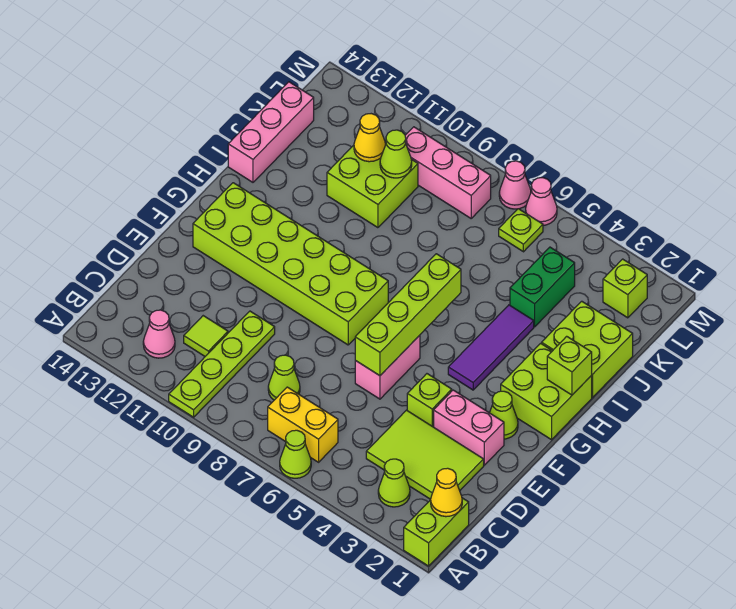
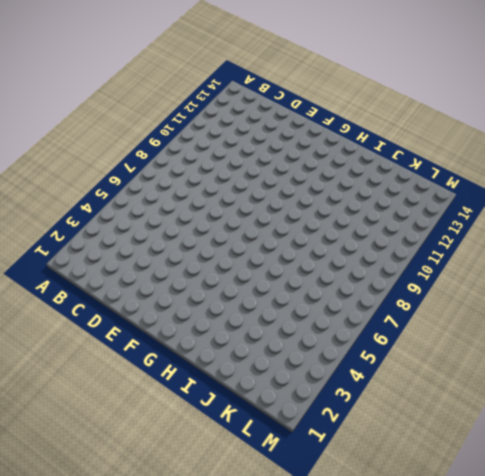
none -> lime 1x2 brick [404,498,469,566]
none -> lime 1x1 cone [280,430,311,478]
none -> lime 1x4 plate [169,311,275,417]
none -> lime 1x1 cone [378,459,410,507]

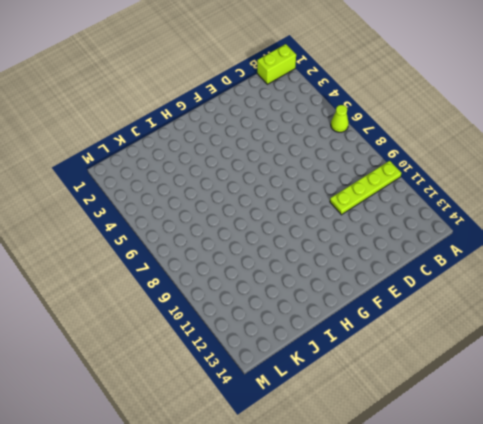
none -> lime 1x1 cone [378,459,410,507]
none -> yellow 1x2 brick [268,387,338,462]
none -> pink 1x1 cone [143,310,175,358]
none -> lime 2x3 tile [366,410,484,499]

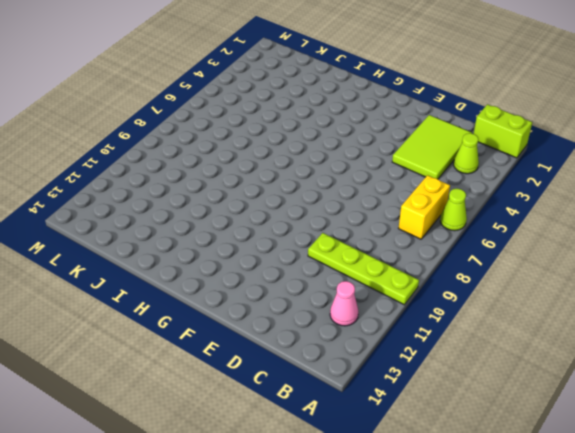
none -> lime 1x1 cone [268,355,300,400]
none -> lime 1x1 tile [184,316,228,356]
none -> pink 1x2 brick [434,390,504,465]
none -> lime 1x1 brick [407,374,452,427]

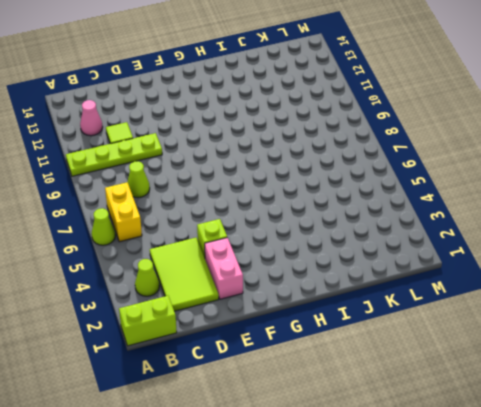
none -> pink 1x2 brick [355,335,420,399]
none -> lime 1x1 cone [490,391,518,439]
none -> lime 2x6 brick [193,183,388,345]
none -> lime 2x2 brick [501,343,592,440]

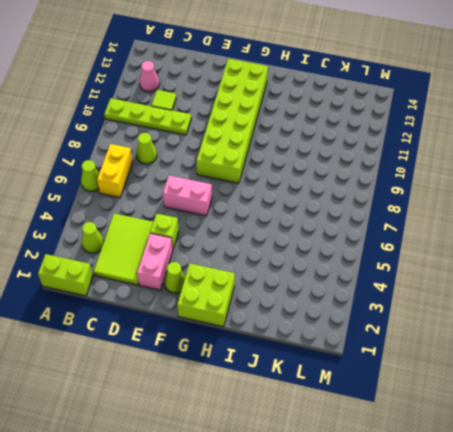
none -> purple 1x3 tile [448,305,534,390]
none -> lime 2x2 brick [542,301,633,398]
none -> pink 1x3 brick [228,82,314,182]
none -> green 1x2 brick [510,247,575,327]

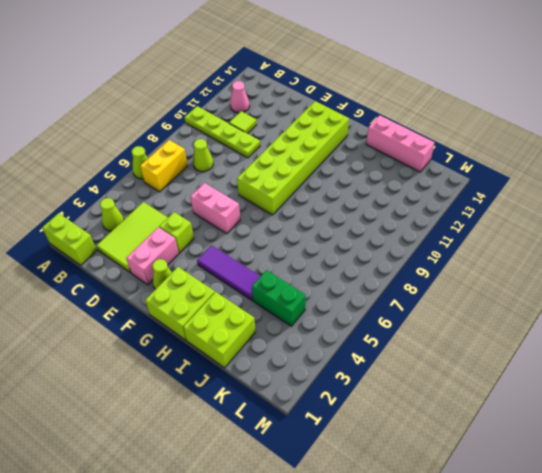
none -> lime 2x2 brick [327,143,418,228]
none -> lime 1x1 brick [603,259,647,318]
none -> lime 1x1 plate [499,209,543,252]
none -> pink 1x3 brick [405,127,491,218]

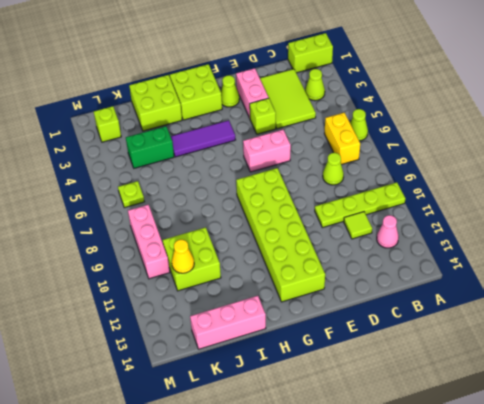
none -> pink 1x1 cone [526,178,557,225]
none -> pink 1x1 cone [499,161,531,209]
none -> yellow 1x1 cone [431,468,462,517]
none -> lime 1x4 brick [355,254,461,376]

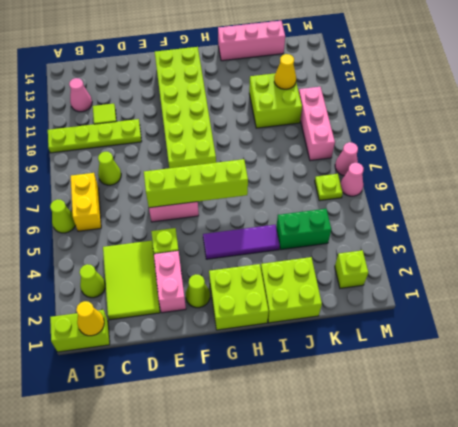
none -> lime 1x1 brick [547,336,592,395]
none -> lime 1x1 cone [380,130,412,178]

